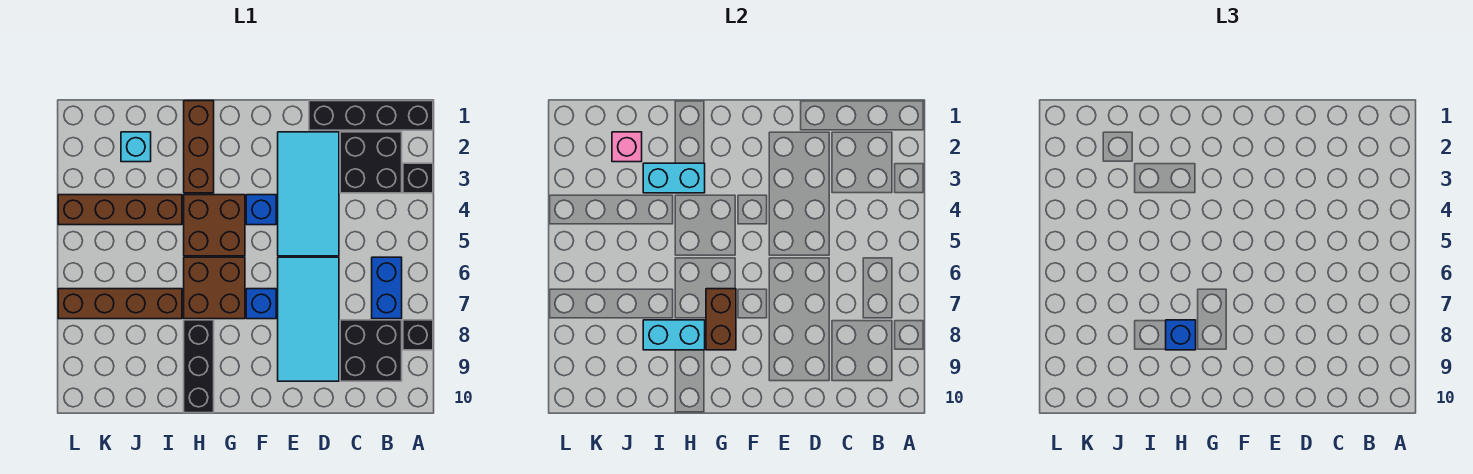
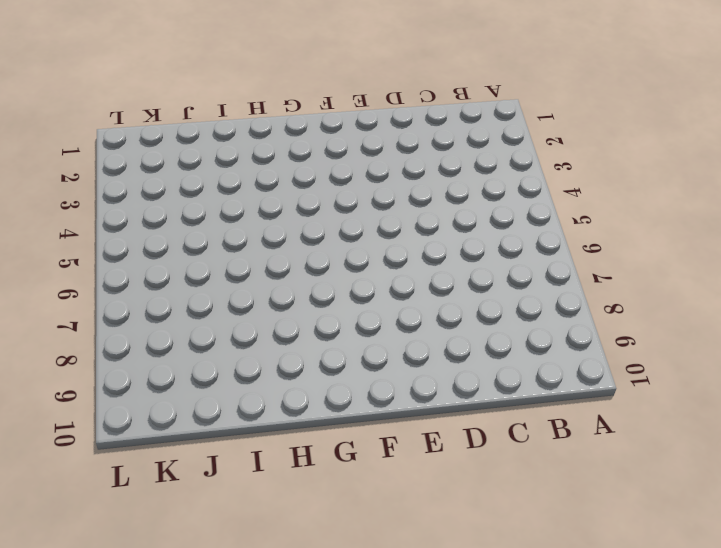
none -> black 1x4 brick [309,101,433,130]
none -> black 1x1 brick [403,163,433,193]
none -> black 1x1 brick [403,320,433,350]

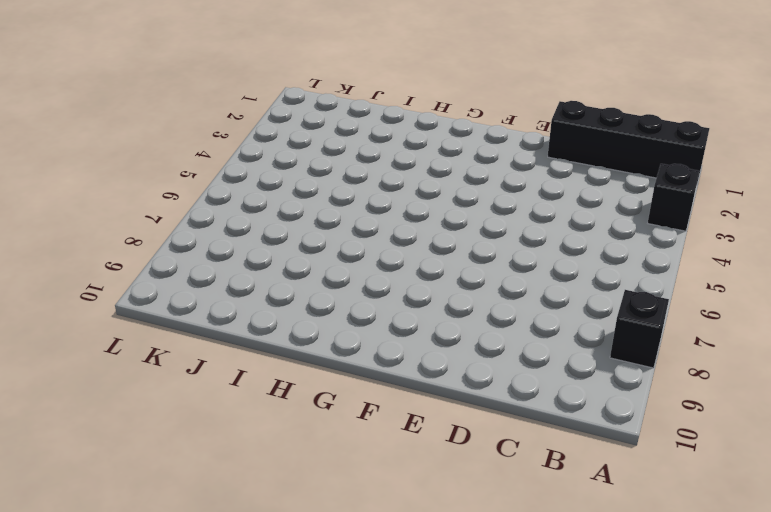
none -> black 2x2 brick [340,132,402,193]
none -> blue 1x2 brick [372,257,402,319]
none -> black 2x2 brick [340,320,402,381]

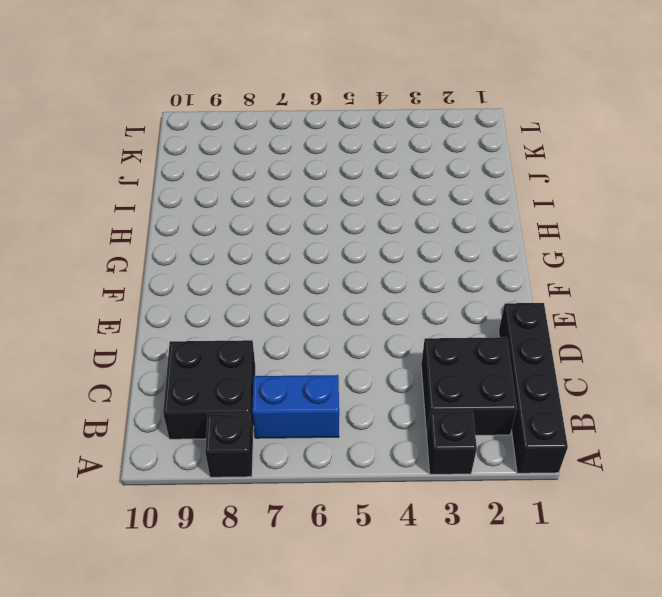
none -> cyan 2x4 tile [278,132,339,256]
none -> cyan 2x4 tile [278,257,339,381]
none -> blue 1x1 brick [246,195,276,225]

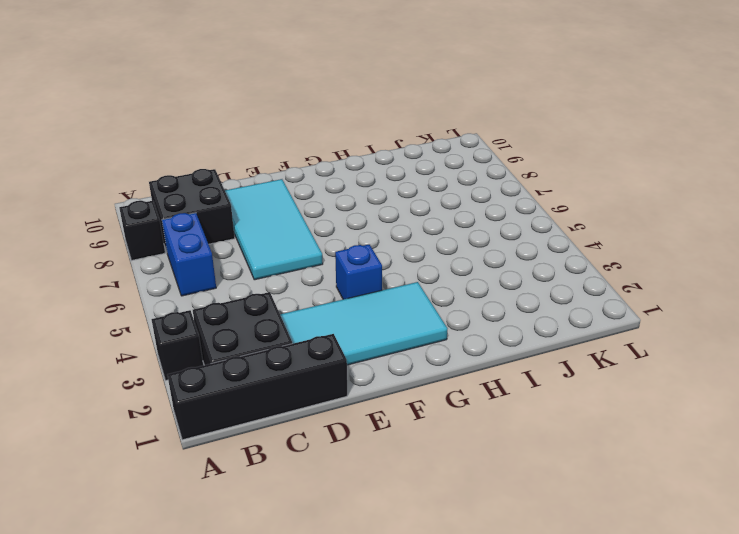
cyan 2x4 tile [280,282,448,365] -> cyan 2x4 tile turned to [278,132,339,256]
none -> blue 1x1 brick [246,289,276,319]
none -> brown 2x2 brick [184,195,245,256]
none -> brown 2x2 brick [184,257,245,319]

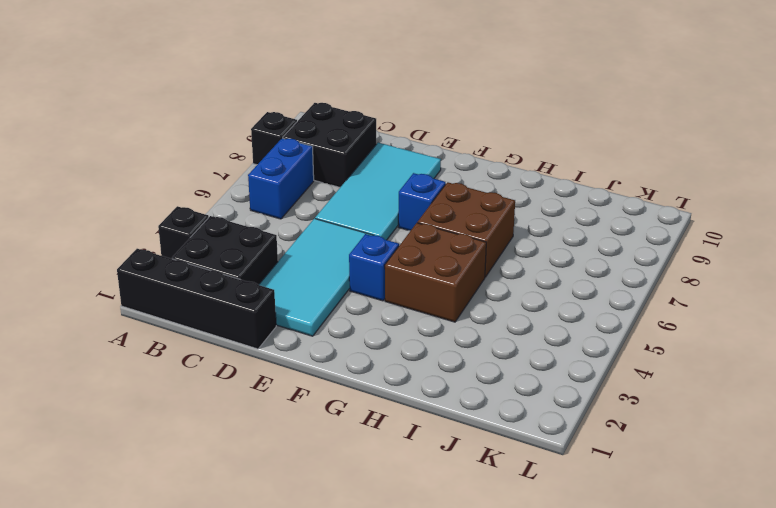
none -> brown 1x3 brick [184,101,214,193]
none -> black 1x3 brick [184,320,214,413]
none -> brown 1x4 brick [58,195,182,225]

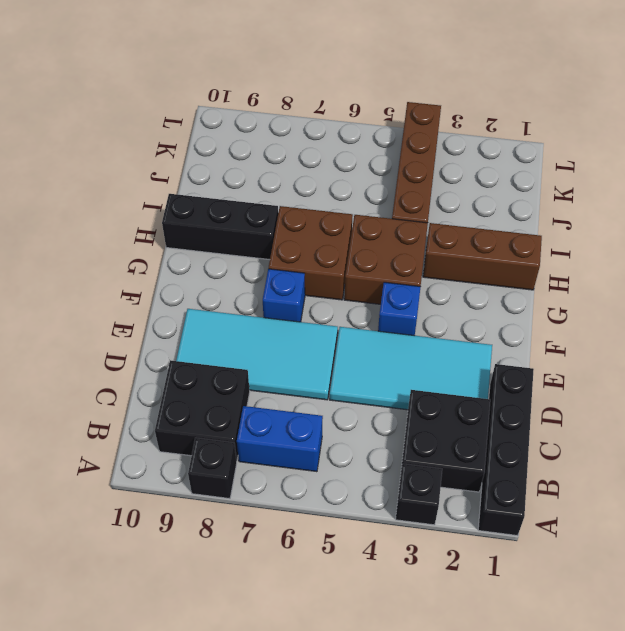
none -> brown 1x4 brick [58,289,182,319]
none -> cyan 1x1 brick [121,132,151,162]
none -> brown 1x2 brick [706,289,736,350]

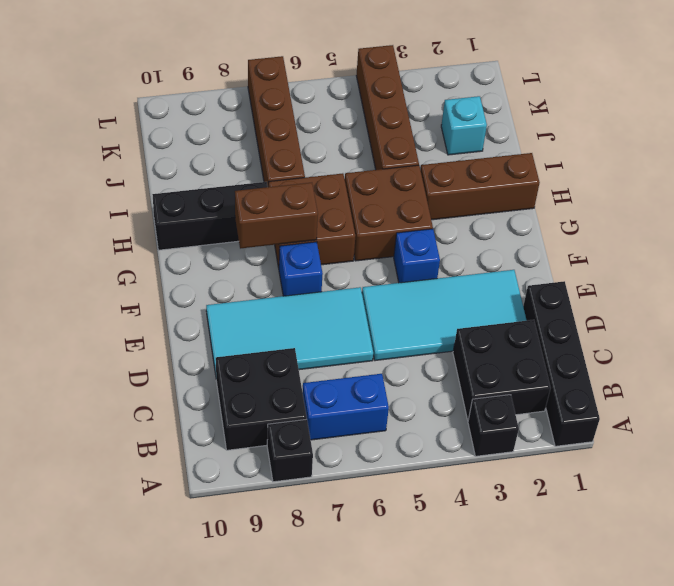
none -> cyan 1x2 brick [643,163,705,193]
none -> cyan 1x2 brick [643,320,705,350]
none -> pink 1x1 brick [612,132,642,162]

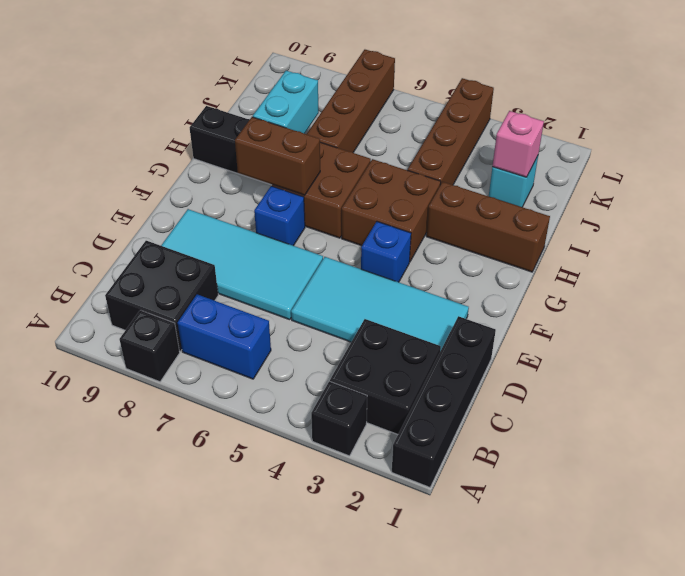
none -> cyan 1x2 brick [643,163,705,193]
none -> blue 1x1 brick [1166,320,1196,350]

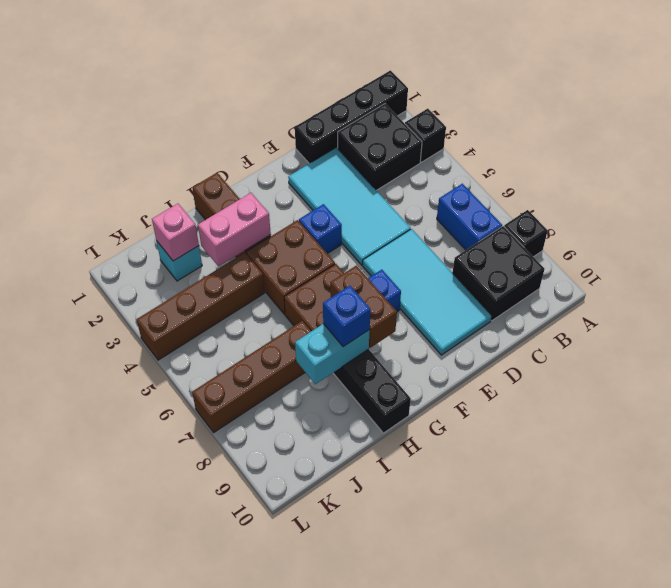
pink 1x2 brick [198,193,271,267] -> cyan 1x2 brick [643,163,705,193]

